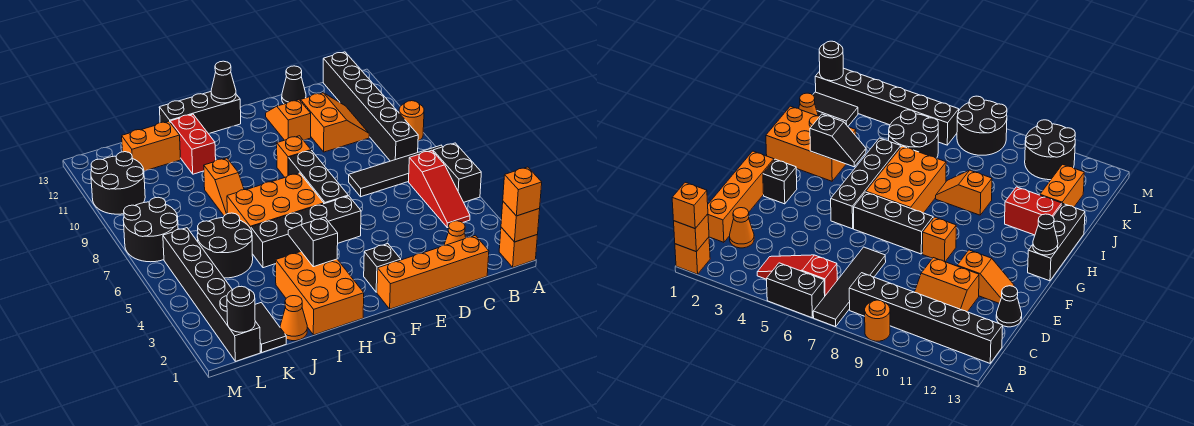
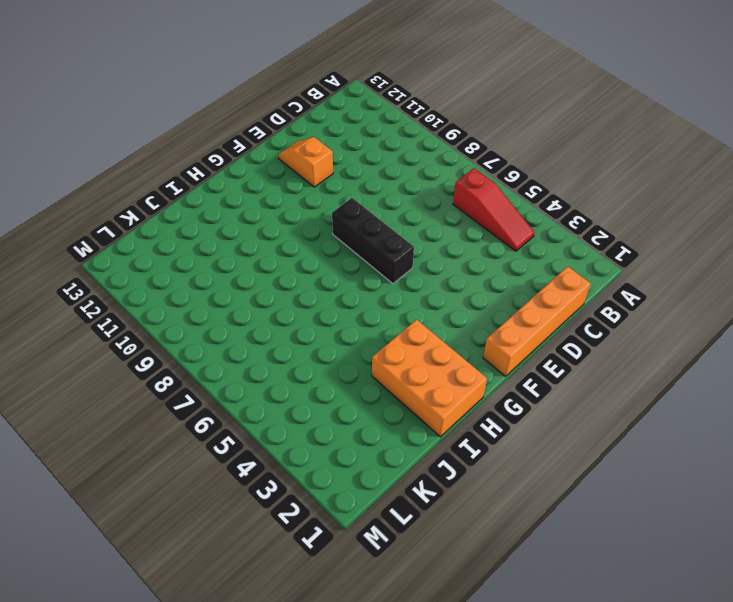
none -> orange 1x1 brick [499,227,537,267]
none -> black 1x2 brick [433,143,481,202]
none -> black 1x4 tile [349,145,443,197]
none -> orange 1x1 round brick [399,101,424,141]

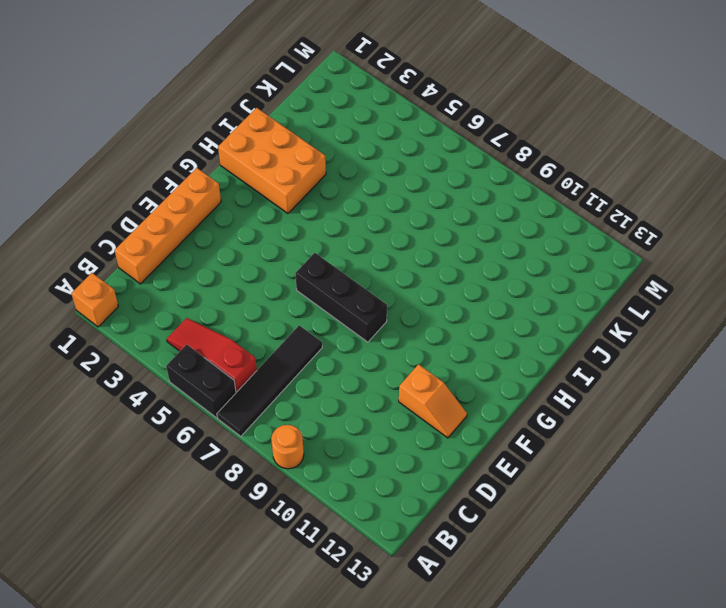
none -> black 1x6 brick [323,52,418,161]
none -> orange 1x1 cone [444,221,466,245]
none -> orange 2x2 slope [301,93,369,152]
none -> black 1x1 cone [282,66,306,104]

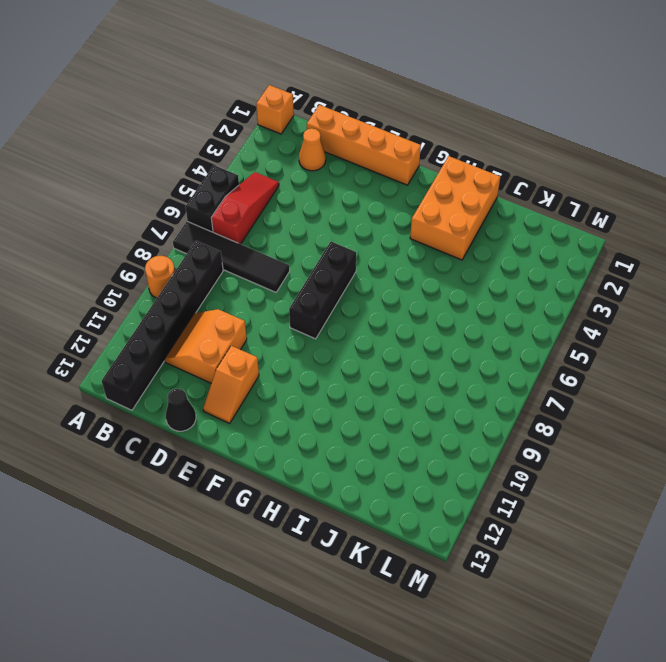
none -> black 1x1 brick [364,244,401,292]
none -> black 1x4 brick [251,196,361,268]
none -> orange 1x1 brick [277,136,311,177]
none -> orange 2x3 brick [227,173,324,229]

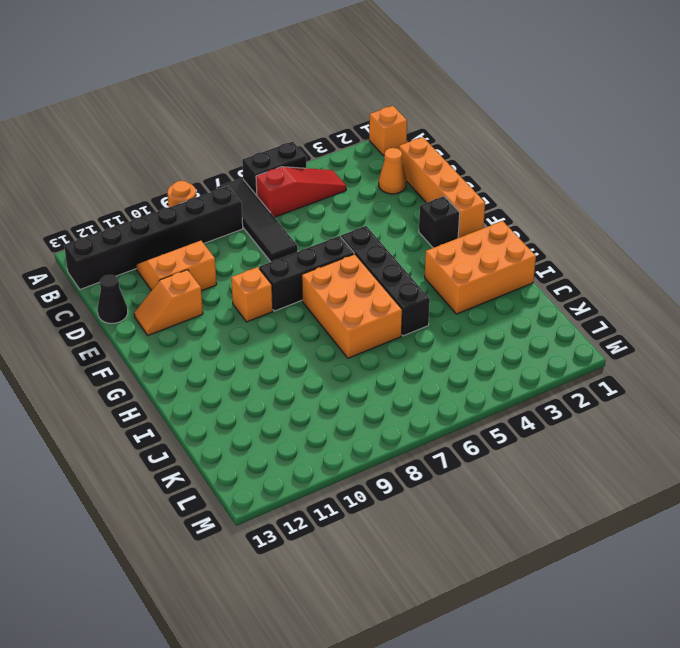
none -> black 1x3 brick [159,92,241,134]
none -> orange 1x2 slope [204,158,244,216]
none -> red 1x2 brick [170,114,216,174]
none -> orange 1x1 cone [280,296,307,341]

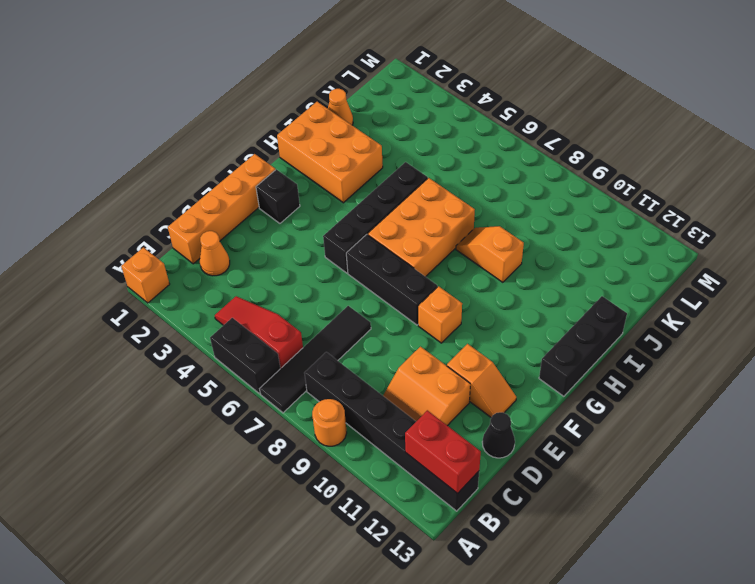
red 1x2 brick [405,410,481,493] -> red 1x2 brick moved to [170,114,216,174]
none -> black 2x2 round brick [197,213,253,278]
none -> orange 1x2 brick [122,121,181,171]
none -> black 1x2 tile [255,302,286,352]
none -> black 1x6 brick [163,228,260,361]

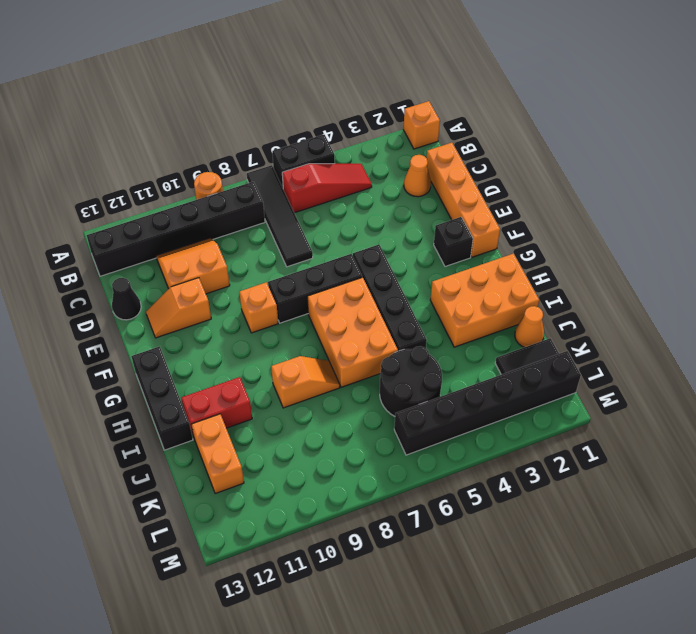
none -> black 2x2 round brick [123,197,178,262]
none -> black 2x2 round brick [91,152,145,214]
none -> orange 1x1 brick [501,202,540,242]
none -> black 1x1 cone [211,61,236,103]

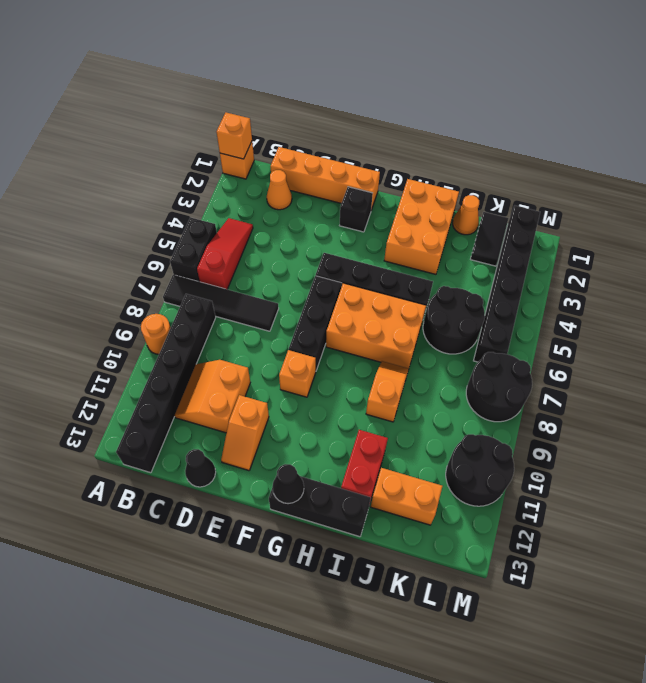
none -> black 1x2 slope [288,217,338,267]
none -> black 1x1 round brick [227,286,255,332]
none -> orange 1x1 brick [503,167,542,216]

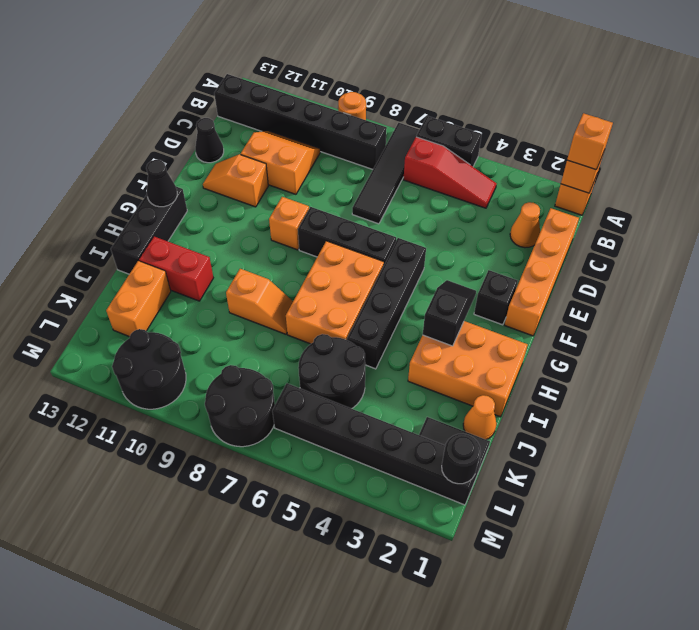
black 1x2 slope [423,280,476,346] -> black 1x2 slope turned to [288,217,338,267]

